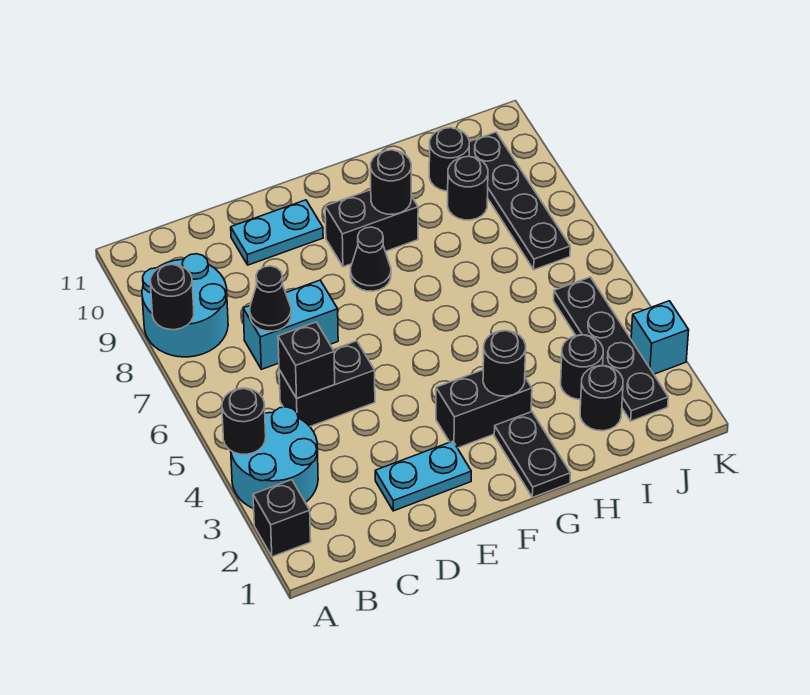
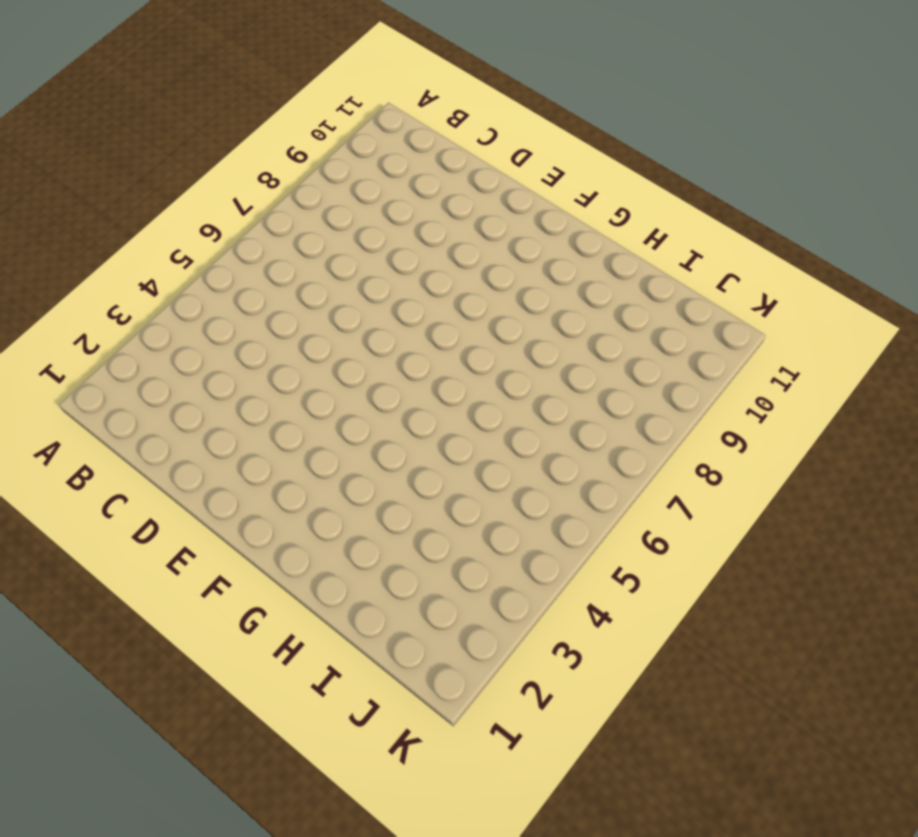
none -> black 1x1 brick [253,480,311,557]
none -> cyan 2x2 round brick [231,407,318,509]
none -> cyan 2x2 round brick [142,254,228,357]

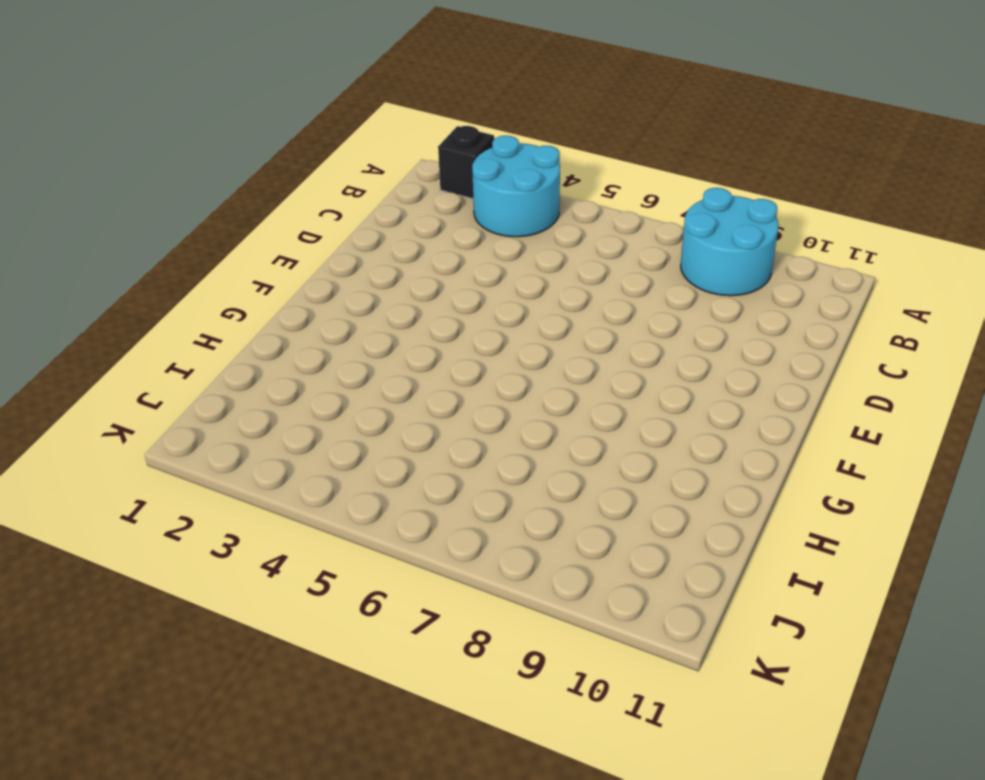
none -> black 1x2 brick [279,341,375,426]
none -> cyan 1x2 brick [243,280,338,369]
none -> cyan 1x2 plate [375,441,471,511]

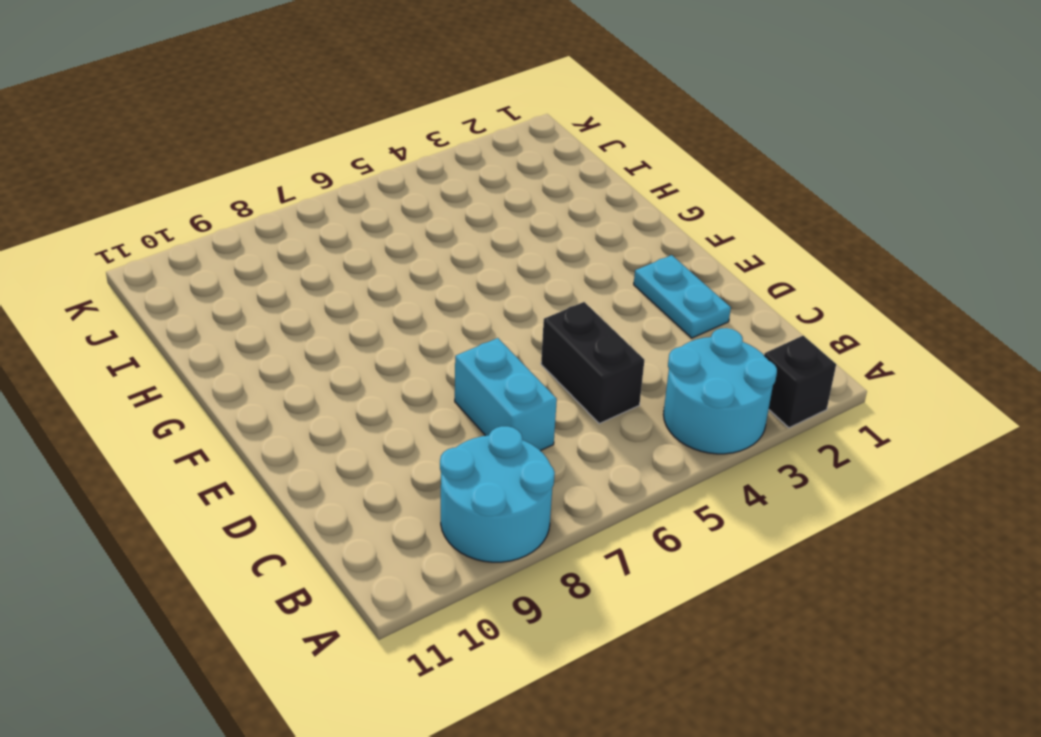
none -> cyan 1x2 plate [231,200,323,265]
none -> black 1x2 brick [436,370,532,448]
none -> black 1x1 cone [351,227,391,291]

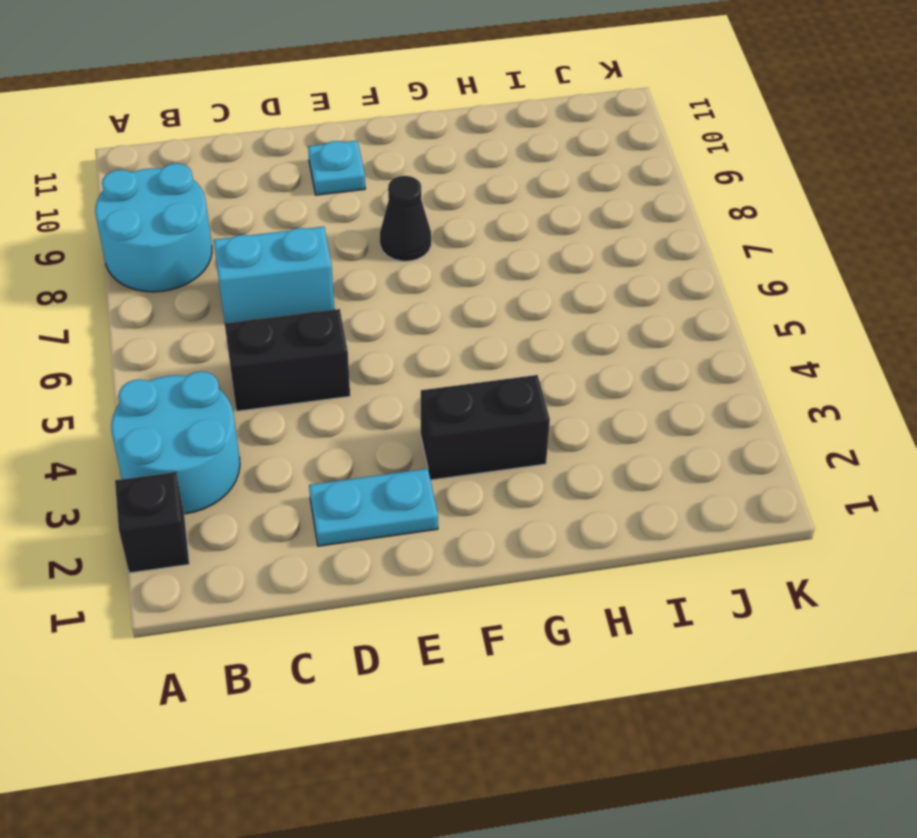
cyan 1x1 plate [308,141,365,195] -> cyan 1x2 plate [231,200,323,265]
none -> black 1x2 brick [325,190,418,267]
none -> black 1x2 plate [494,412,571,497]
none -> black 1x1 round brick [580,366,623,431]

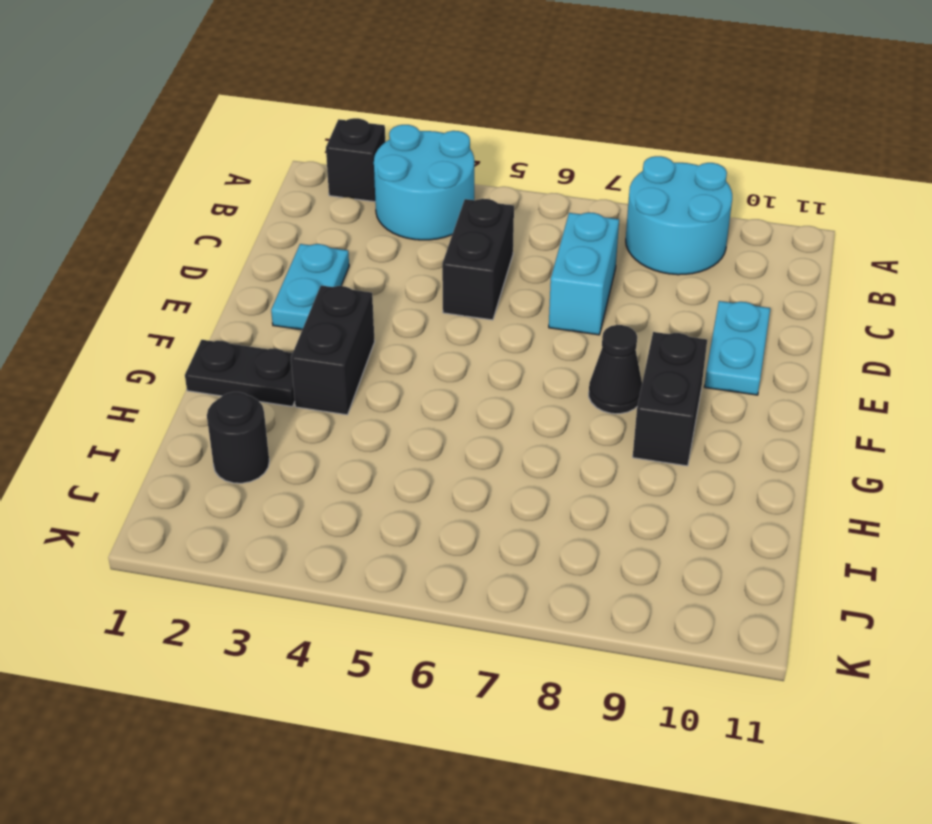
none -> black 1x1 round brick [561,335,603,399]
none -> black 1x1 round brick [448,156,488,220]
none -> black 1x1 round brick [429,128,470,191]

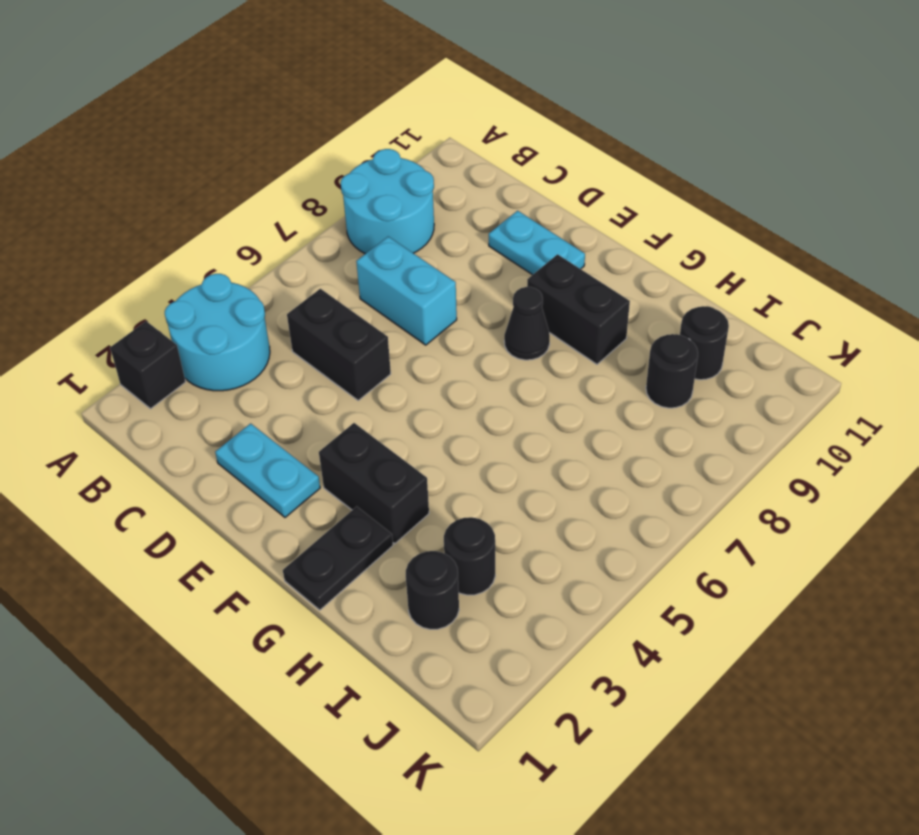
none -> black 1x4 plate [554,277,668,421]
none -> black 1x4 plate [469,132,570,270]
none -> cyan 1x1 brick [631,301,689,374]

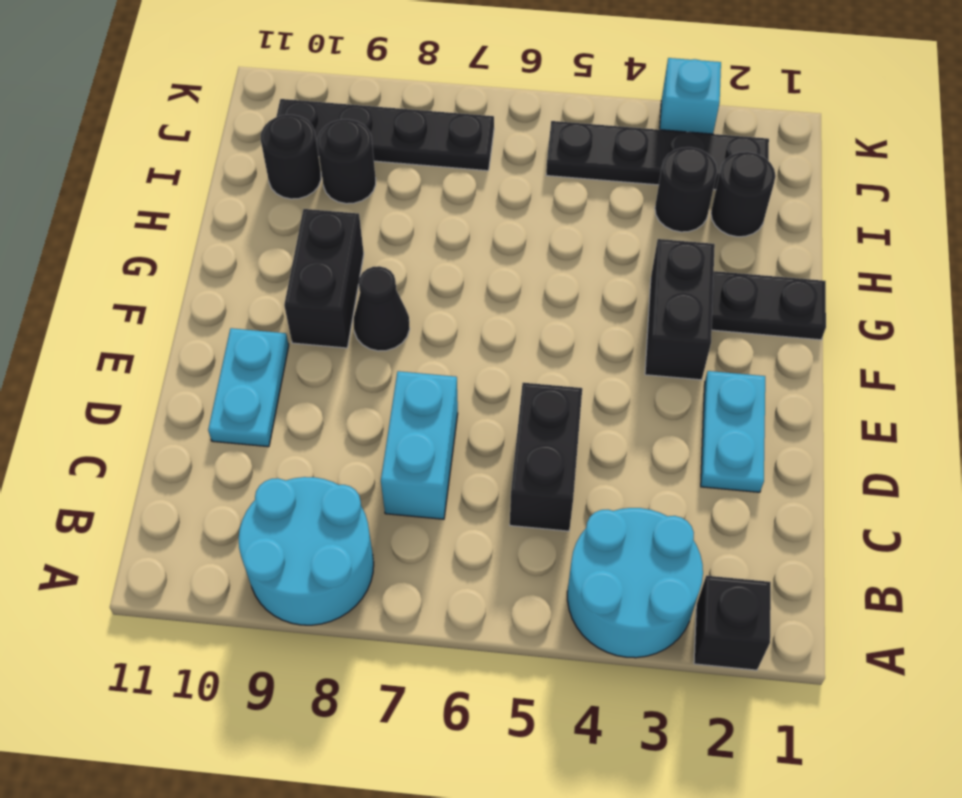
none -> black 1x1 round brick [222,388,266,454]
none -> black 1x1 round brick [150,264,194,330]
none -> black 1x1 brick [278,322,335,398]

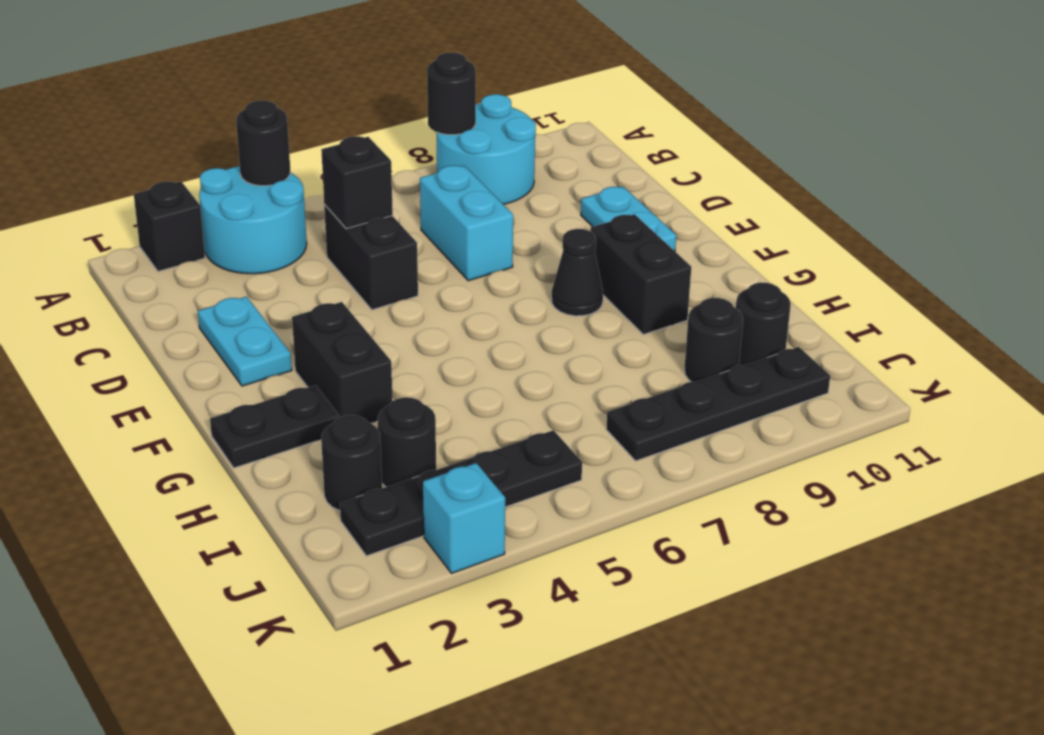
none -> black 1x1 cone [250,266,291,331]
none -> black 1x1 round brick [483,331,526,396]
none -> black 1x1 round brick [371,150,411,214]

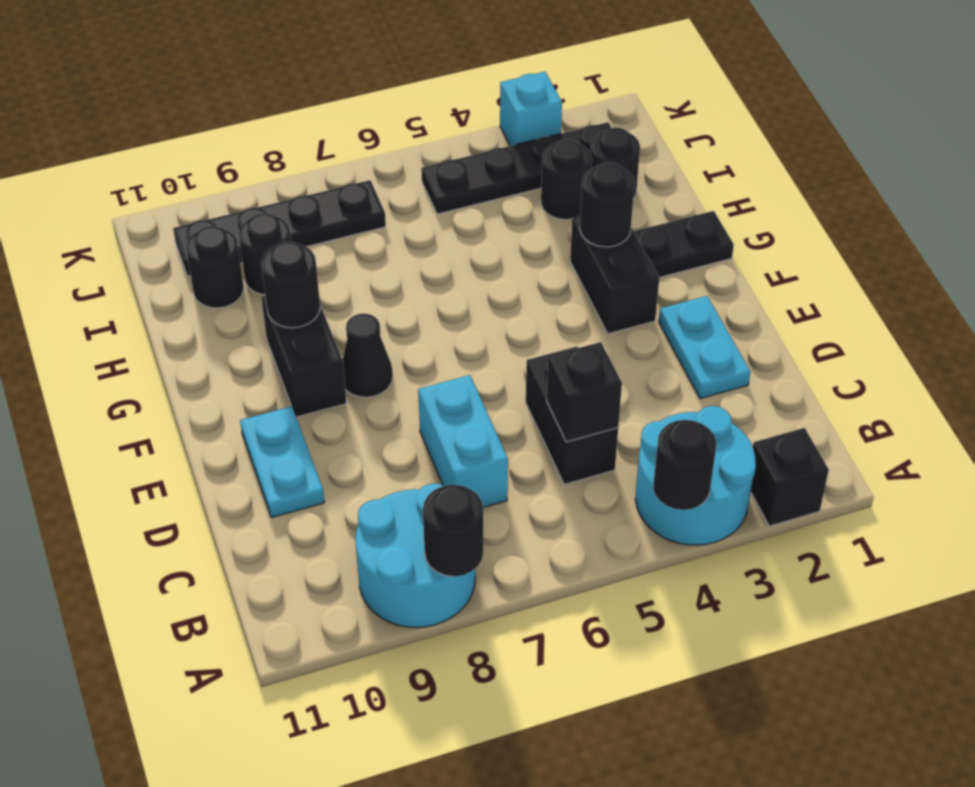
none -> black 1x1 cone [250,266,291,331]

